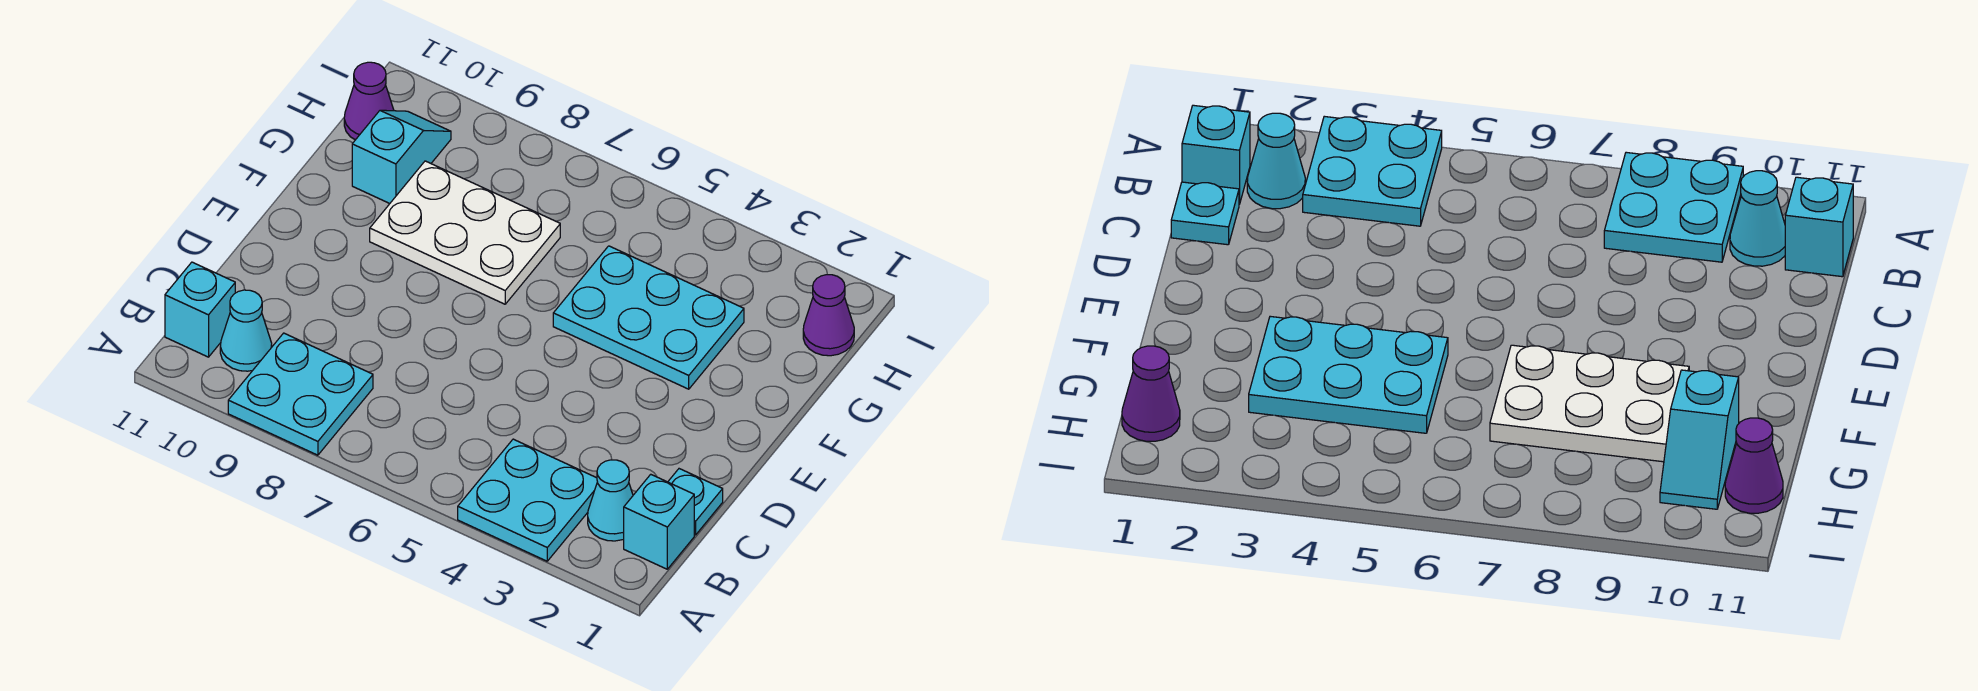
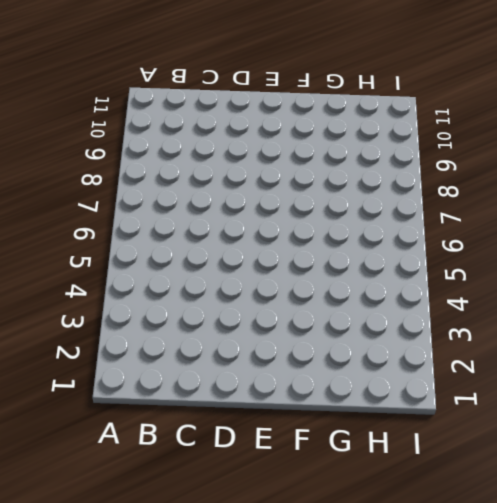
none -> cyan 2x2 plate [458,439,597,561]
none -> cyan 2x2 plate [228,333,373,455]
none -> cyan 1x1 brick [624,474,694,569]

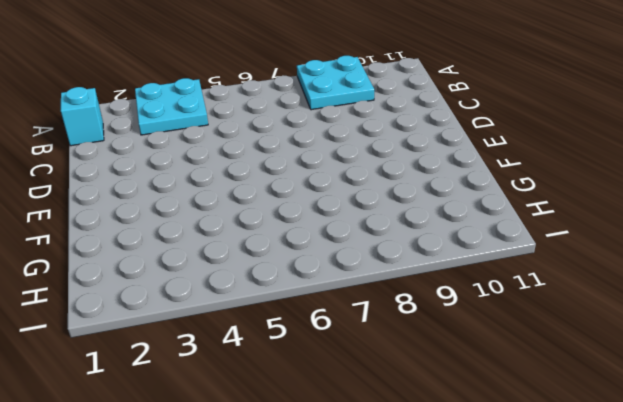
none -> cyan 1x1 cone [588,460,633,541]
none -> cyan 1x1 cone [220,290,272,371]
none -> cyan 1x1 brick [165,262,235,357]

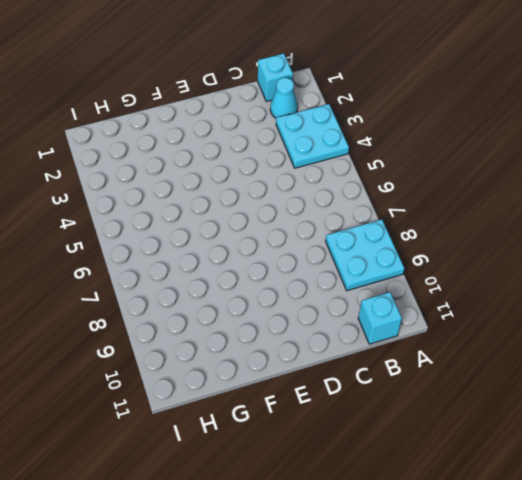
none -> cyan 1x1 cone [220,290,272,371]
none -> cyan 1x1 plate [668,469,723,535]
none -> cyan 2x3 plate [553,246,744,389]

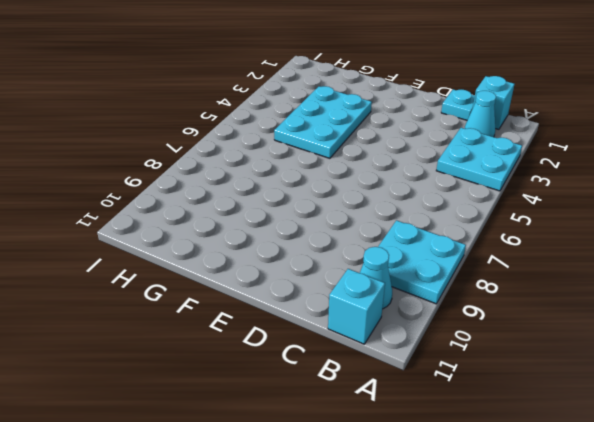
none -> white 2x3 plate [370,161,560,304]
none -> cyan 1x2 slope [352,110,451,203]
none -> purple 1x1 cone [803,275,854,356]

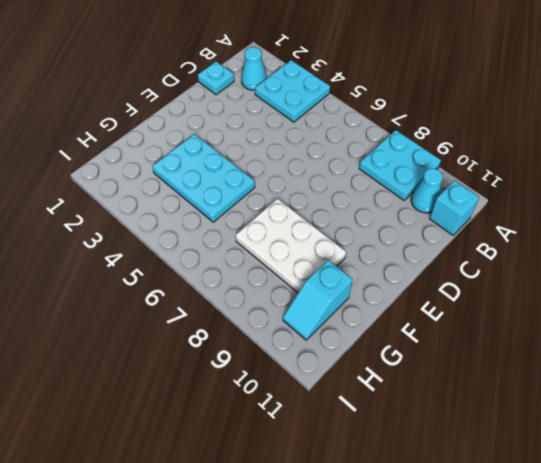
none -> cyan 1x1 brick [624,474,694,569]
none -> purple 1x1 cone [803,275,854,356]
none -> purple 1x1 cone [344,62,394,140]

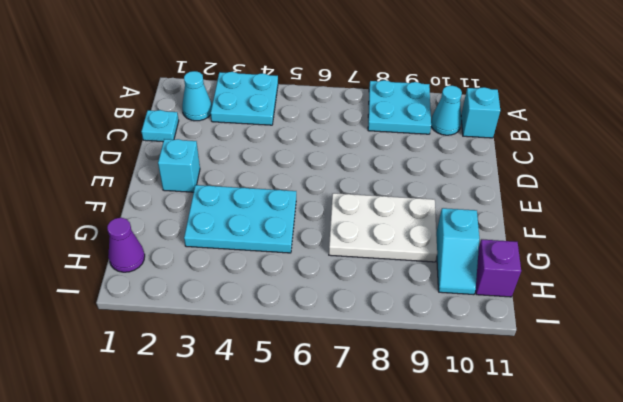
cyan 1x1 brick [158,139,200,192] -> cyan 1x1 brick moved to [624,474,694,569]
purple 1x1 brick [476,240,521,297] -> purple 1x1 cone [344,62,394,140]

